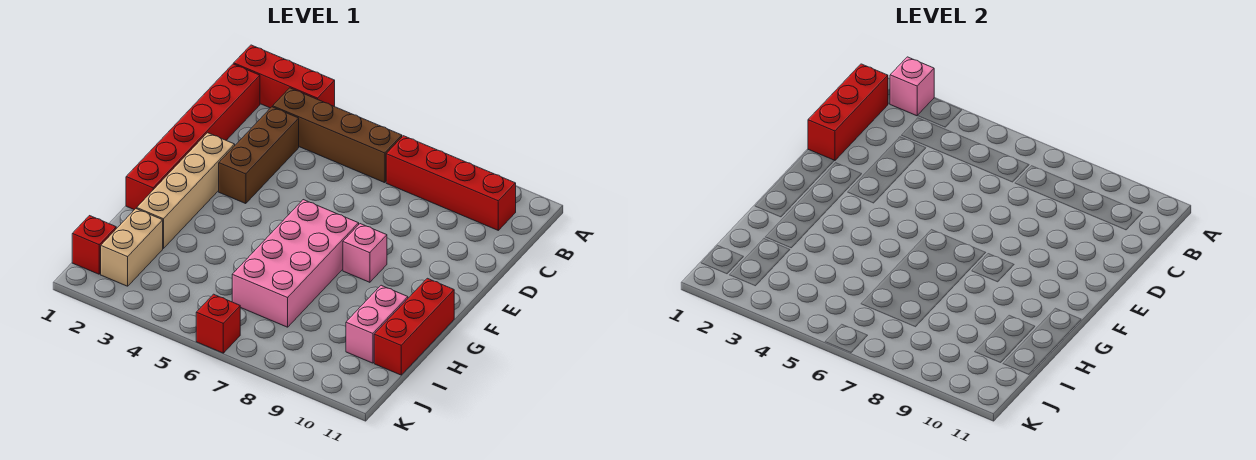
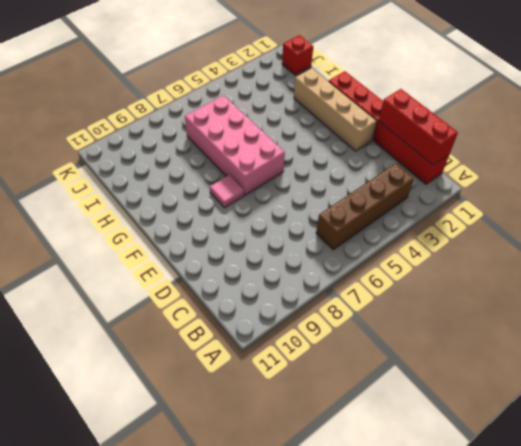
pink 1x1 tile [210,175,244,208] -> pink 1x1 brick [343,224,387,282]
none -> red 1x3 brick [234,45,335,108]
none -> red 1x4 brick [386,136,516,230]
none -> brown 1x3 brick [219,107,299,204]

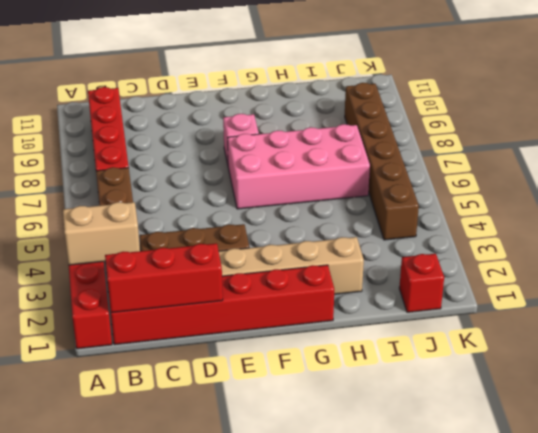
tan 1x2 brick [63,202,140,265] -> tan 1x2 brick moved to [101,209,163,286]
brown 1x6 brick [345,83,419,240] -> none
none -> red 1x3 brick [374,278,454,375]
none -> pink 1x2 brick [346,285,408,363]
none -> red 1x1 brick [196,294,240,353]

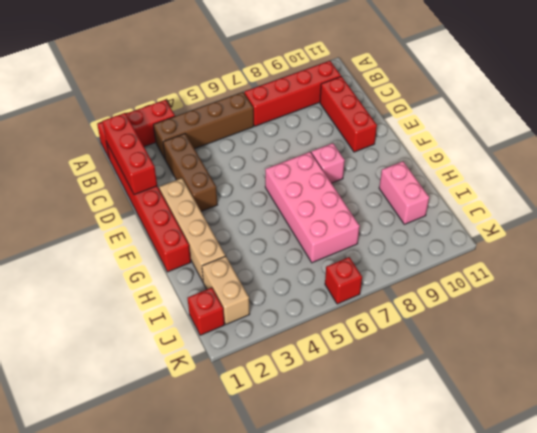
red 1x3 brick [320,76,377,152] -> red 1x3 brick moved to [374,278,454,375]
none -> pink 1x1 brick [890,57,934,116]

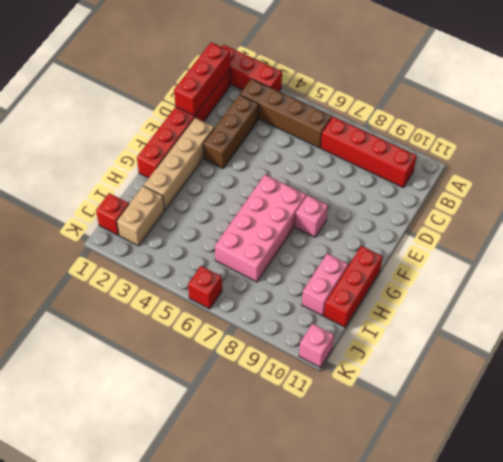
pink 1x1 brick [299,323,334,367] -> pink 1x1 brick moved to [890,57,934,116]

